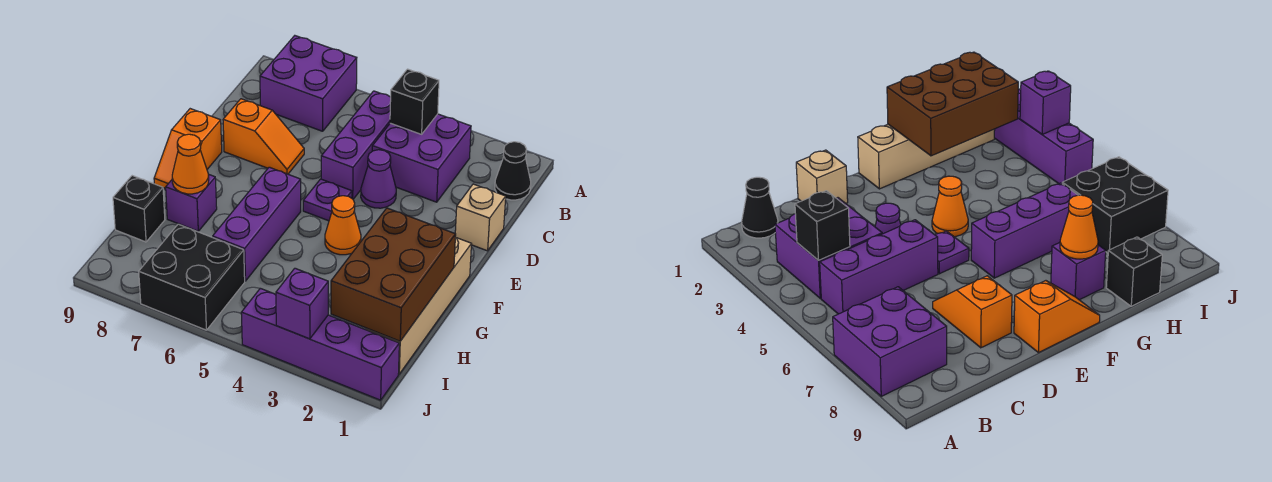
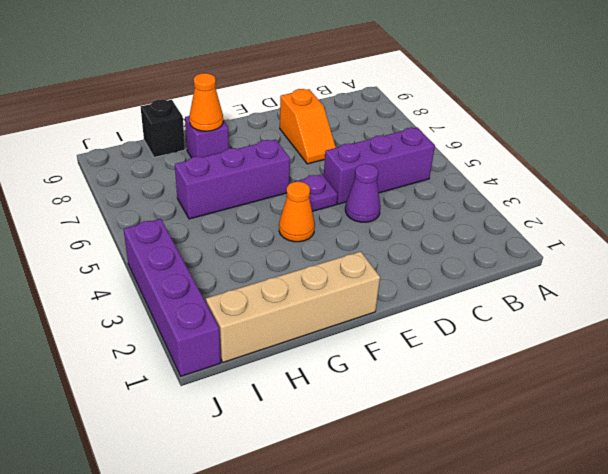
none -> purple 2x2 brick [260,36,357,131]
none -> black 1x1 cone [495,142,531,200]
none -> purple 2x2 brick [372,114,471,202]

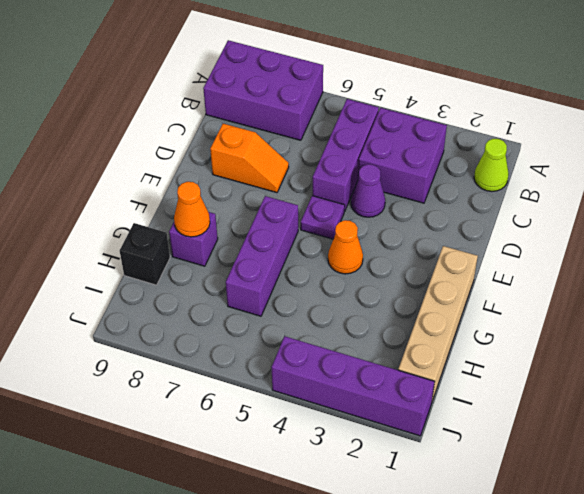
purple 2x3 brick [203,40,323,140] -> purple 2x2 brick [260,36,357,131]
lime 1x1 cone [474,139,509,191] -> black 1x1 cone [495,142,531,200]
none -> tan 1x1 brick [455,184,506,251]
none -> orange 1x2 slope [154,109,222,188]
none -> black 2x2 brick [139,224,245,330]

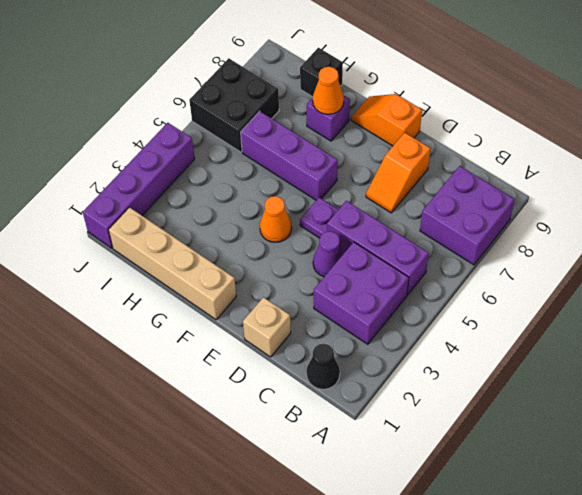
none -> black 1x1 brick [390,69,439,134]
none -> brown 2x3 brick [331,208,456,341]
none -> purple 1x1 brick [276,268,328,339]

